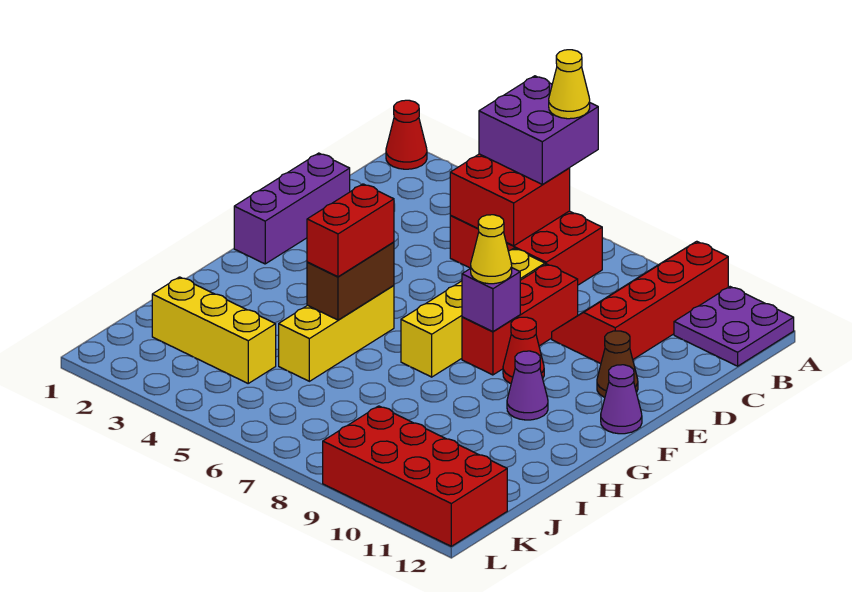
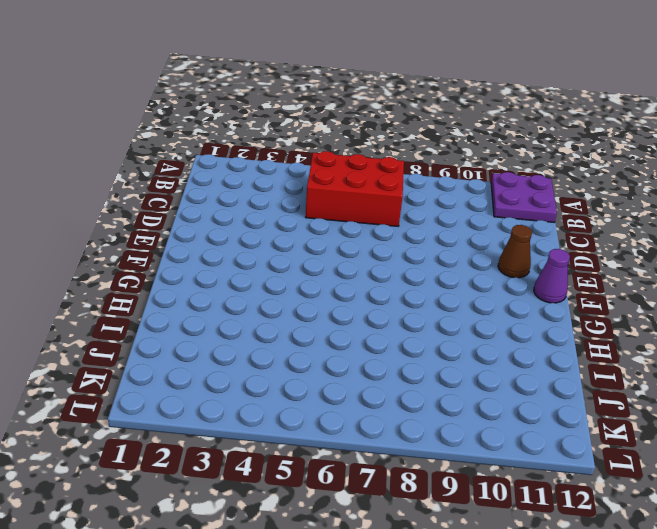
none -> red 1x1 cone [386,100,427,169]
none -> red 2x4 slope [552,241,728,364]
none -> purple 1x3 brick [234,153,350,264]

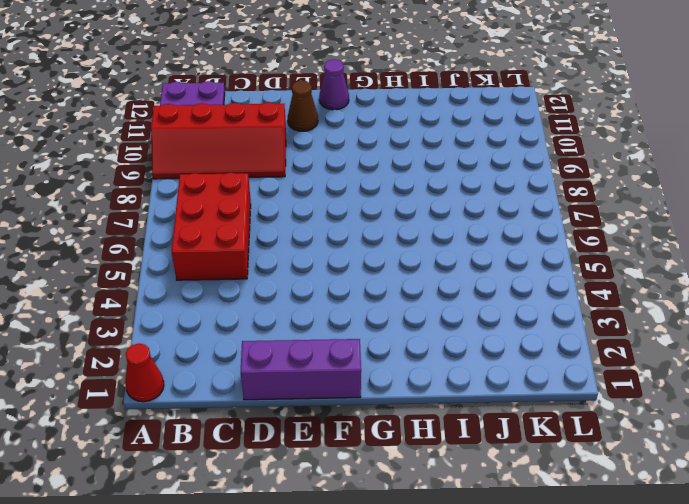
none -> yellow 1x4 brick [401,248,545,377]
none -> red 1x3 brick [462,264,578,375]
none -> red 1x1 cone [503,317,544,384]

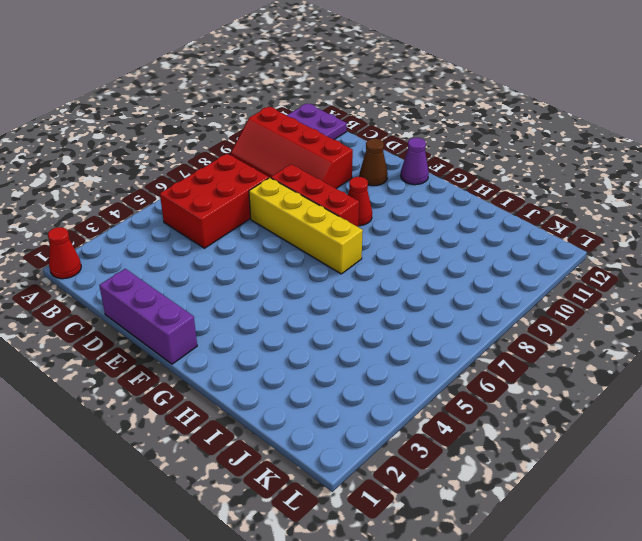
none -> yellow 1x3 brick [279,286,394,381]
none -> purple 1x1 cone [507,351,548,420]
none -> yellow 1x3 brick [152,277,276,383]

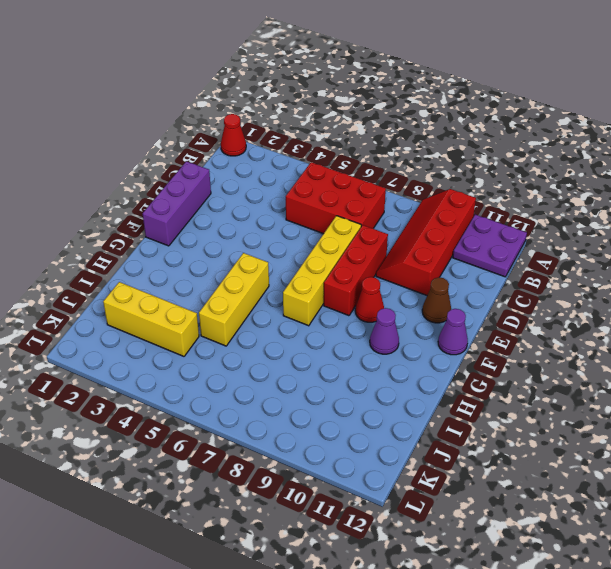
none -> red 2x4 brick [323,406,507,546]
none -> red 2x2 brick [450,154,570,246]
none -> purple 1x1 brick [462,268,520,332]

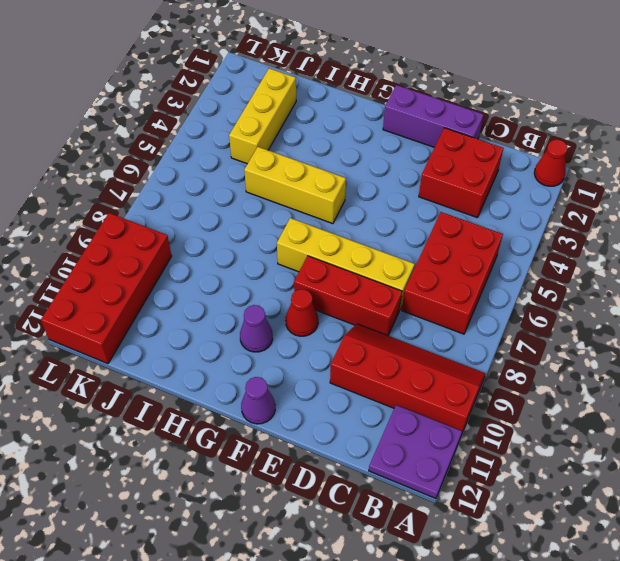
red 2x2 brick [419,128,504,218] -> red 2x2 brick moved to [450,154,570,246]
none -> brown 1x1 cone [597,331,638,397]
none -> purple 1x1 brick [462,268,520,332]
none -> brown 1x2 brick [307,242,394,320]

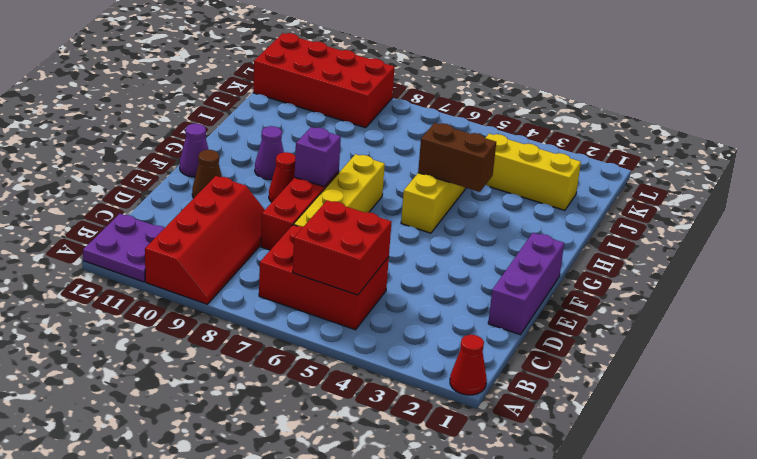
brown 1x2 brick [418,123,496,192] -> brown 1x2 brick turned to [307,242,394,320]
none -> purple 2x2 brick [479,76,598,184]
none -> yellow 1x1 cone [471,215,512,284]
none -> red 1x2 brick [307,184,394,277]

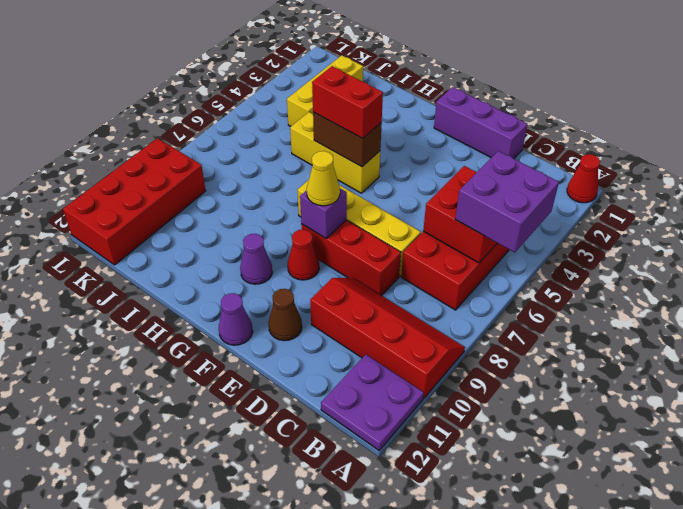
none -> yellow 1x1 cone [549,50,590,119]

